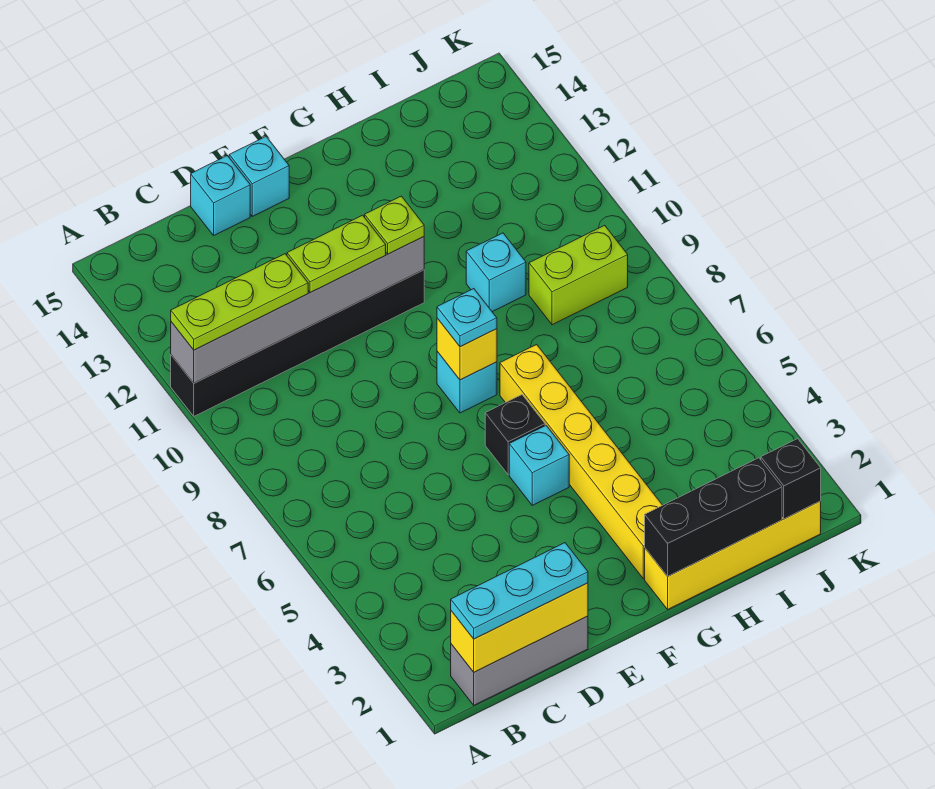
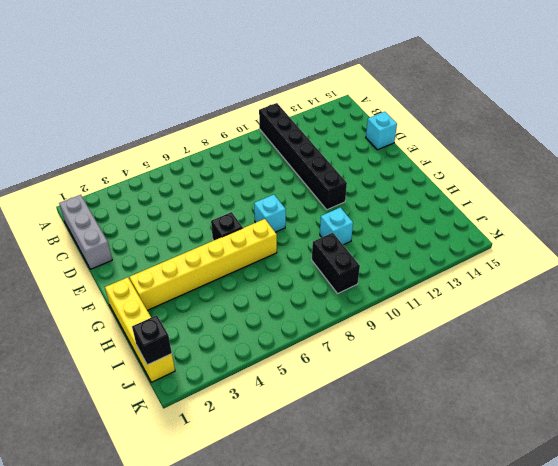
black 1x2 brick [312,233,360,293] -> lime 1x2 brick [529,225,628,325]
none -> cyan 1x1 brick [229,137,289,216]
none -> cyan 1x1 brick [509,426,569,505]
none -> grey 1x6 brick [171,237,424,383]

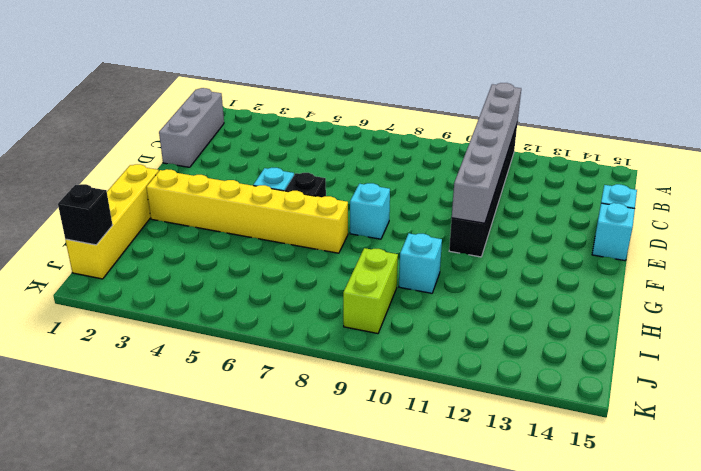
none -> yellow 1x3 brick [451,583,588,672]
none -> yellow 1x1 brick [437,318,497,380]
none -> black 1x3 brick [645,458,782,576]

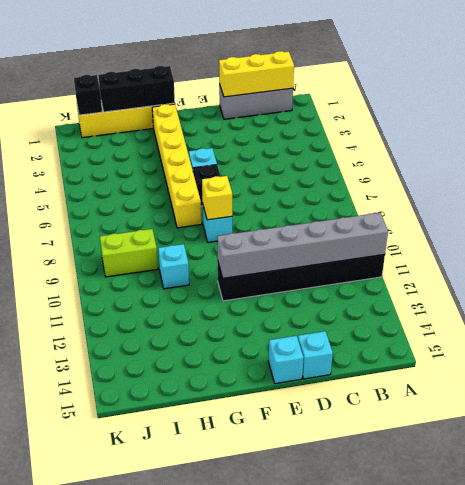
none -> lime 1x3 plate [171,254,308,350]
none -> cyan 1x3 plate [451,543,588,639]
none -> lime 1x2 plate [287,215,386,293]

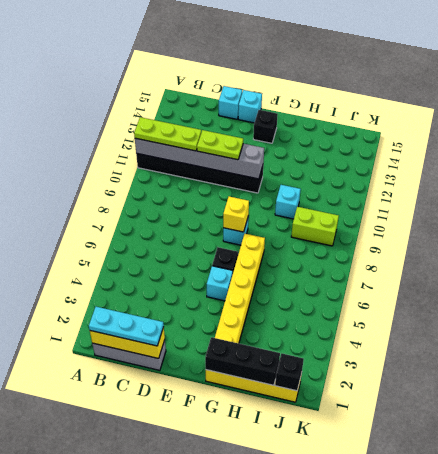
black 1x1 brick [253,110,278,143] -> none
none -> cyan 1x1 plate [437,289,497,347]
none -> lime 1x1 plate [365,196,424,254]

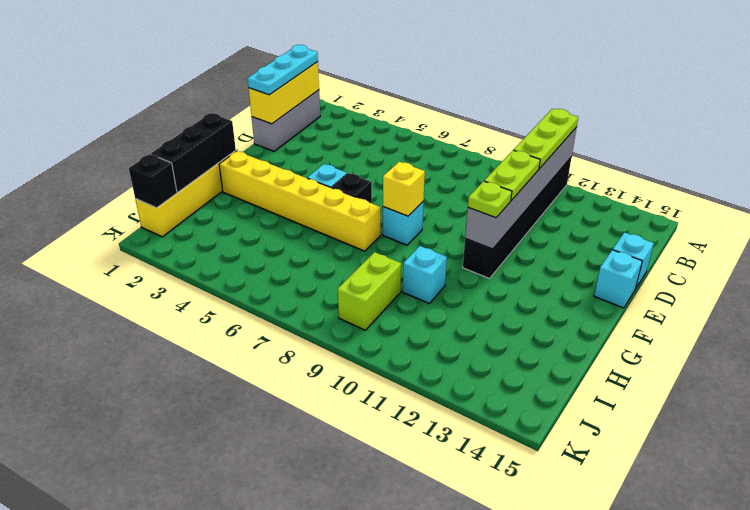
none -> cyan 1x1 plate [437,289,497,347]

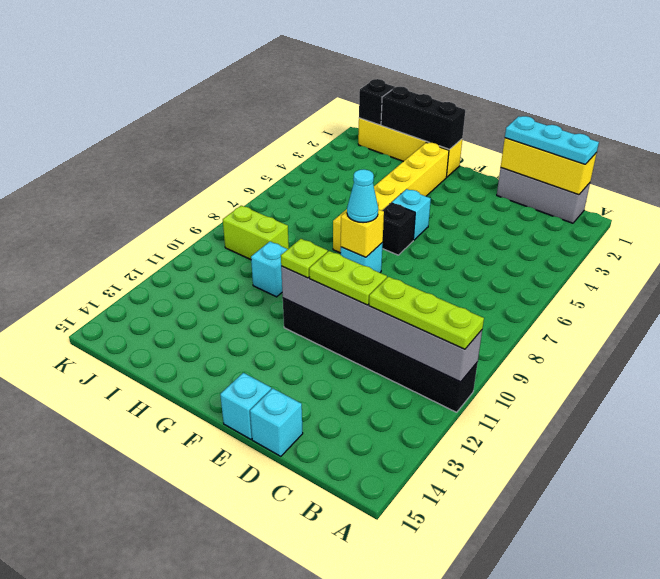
cyan 1x1 cone [347,169,378,223] -> cyan 1x1 plate [437,289,497,347]

